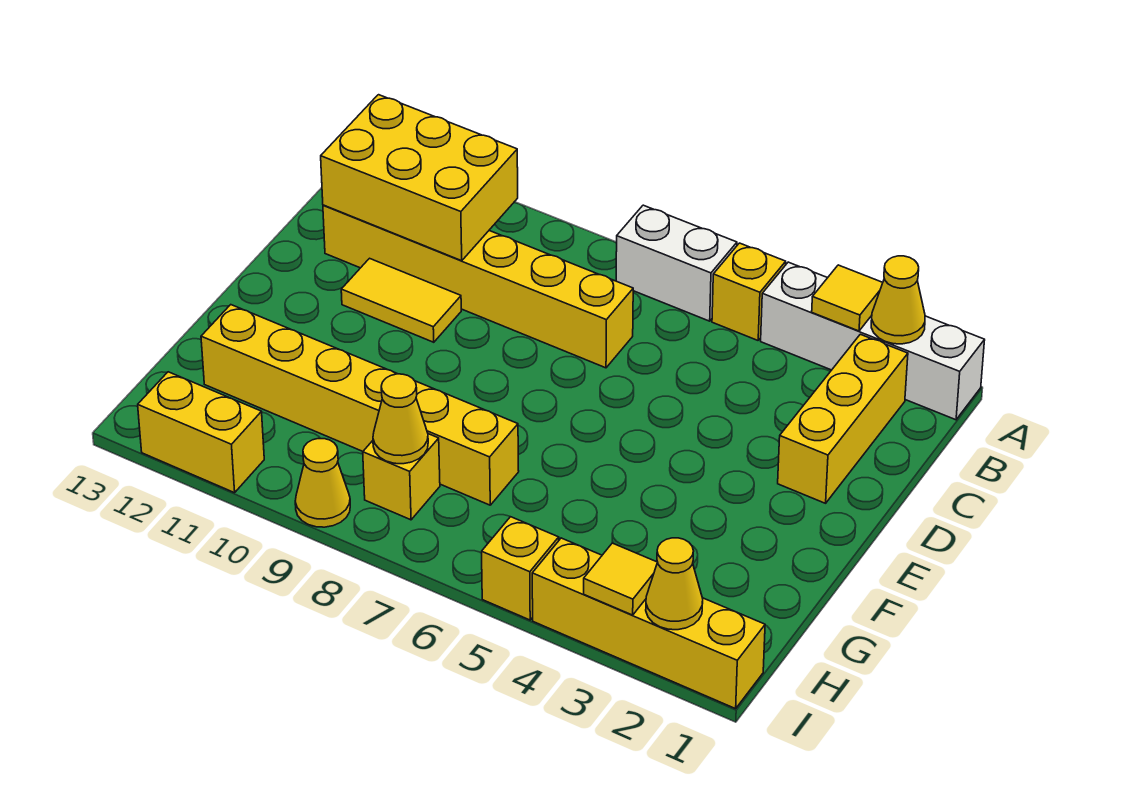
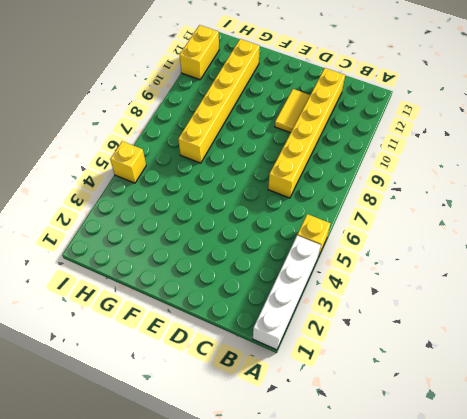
none -> white 1x2 brick [616,205,737,321]
none -> yellow 1x3 brick [778,334,908,503]
none -> yellow 1x1 brick [363,434,440,520]

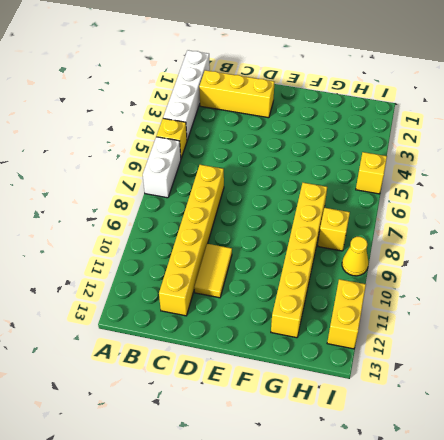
none -> yellow 1x4 brick [532,538,765,709]
none -> yellow 1x1 cone [871,256,925,344]
none -> yellow 1x1 tile [812,265,883,331]

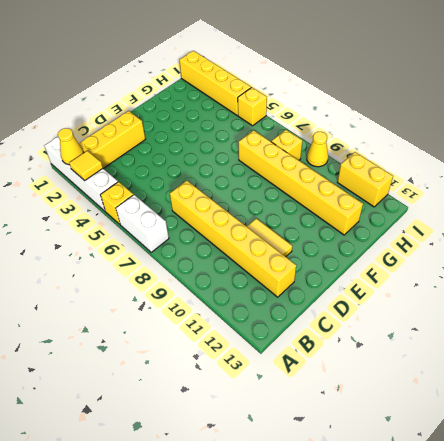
none -> yellow 2x3 brick [321,95,518,261]
none -> yellow 1x1 cone [373,374,428,464]
none -> yellow 1x1 cone [646,538,703,630]

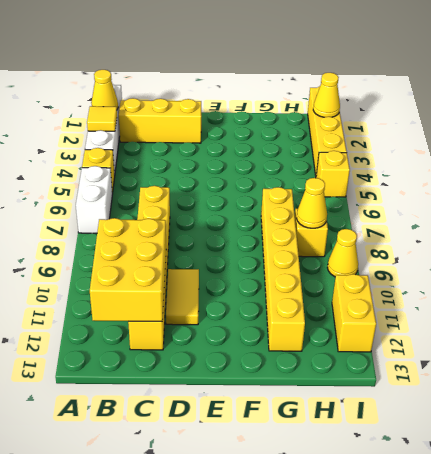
none -> yellow 1x1 tile [584,543,658,615]

